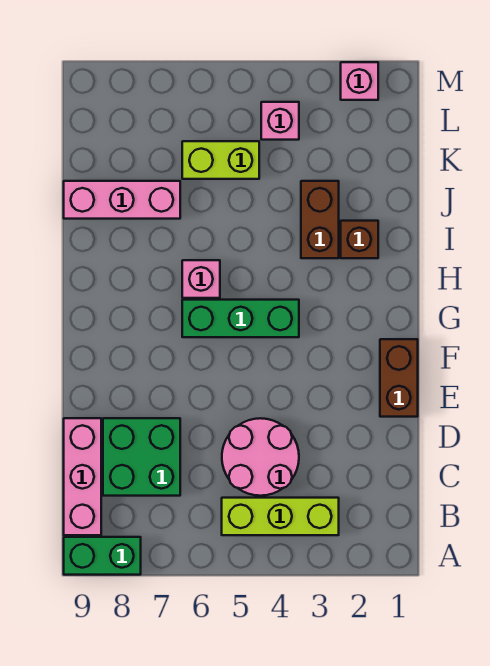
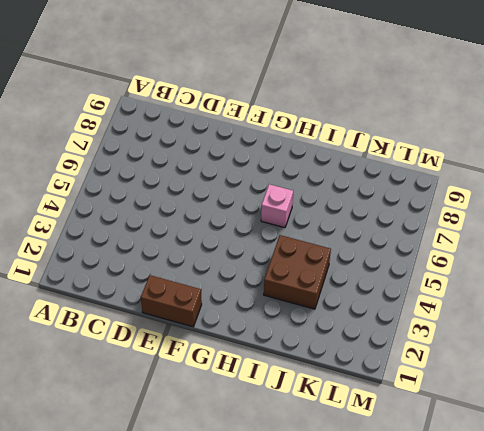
brown 2x2 brick [264,235,331,309] -> brown 1x2 brick [301,181,339,258]
none -> green 1x2 brick [64,537,141,575]
none -> lime 1x3 brick [222,498,339,535]
none -> pink 1x3 brick [64,418,101,535]

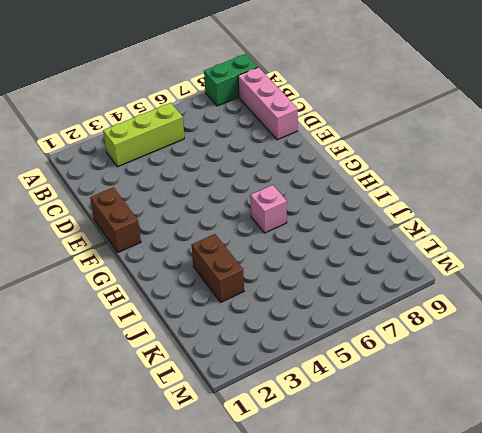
none -> pink 2x2 round brick [222,418,299,496]
none -> green 2x2 brick [103,418,180,496]
none -> green 1x3 brick [182,300,299,337]

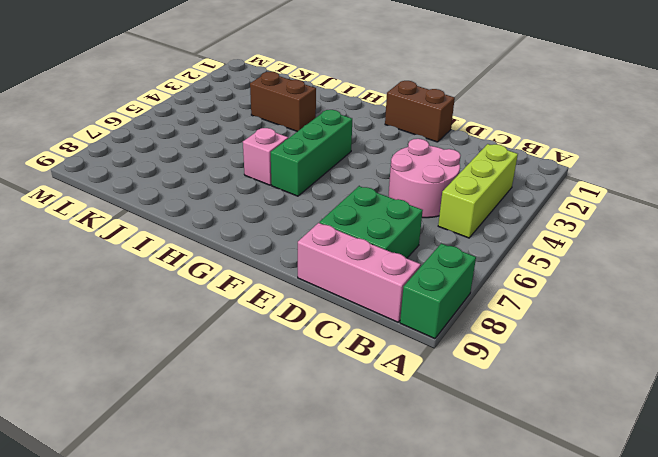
none -> brown 1x1 brick [341,221,378,258]
none -> pink 1x3 brick [64,181,180,219]
none -> lime 1x2 brick [182,141,259,179]

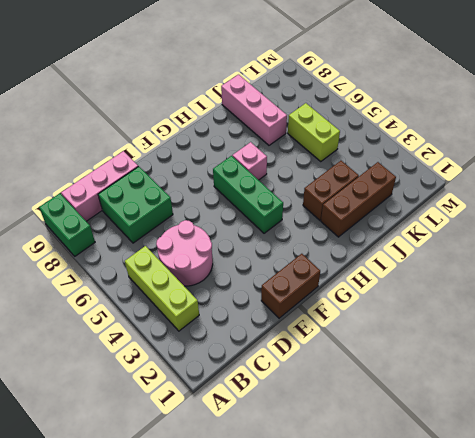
brown 1x3 brick [321,162,396,237] -> brown 1x1 brick [341,221,378,258]
none -> pink 1x1 brick [261,102,299,140]
none -> pink 1x1 brick [341,62,378,100]

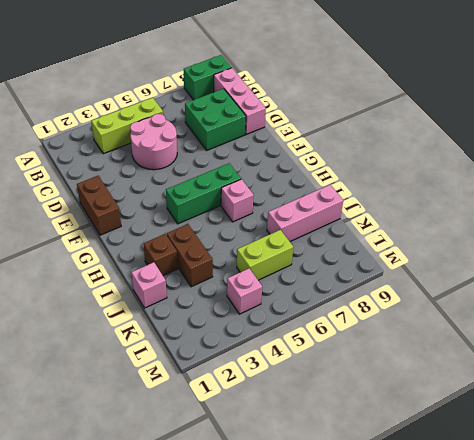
pink 1x1 brick [131,262,167,308] -> pink 1x1 brick moved to [341,62,378,100]

